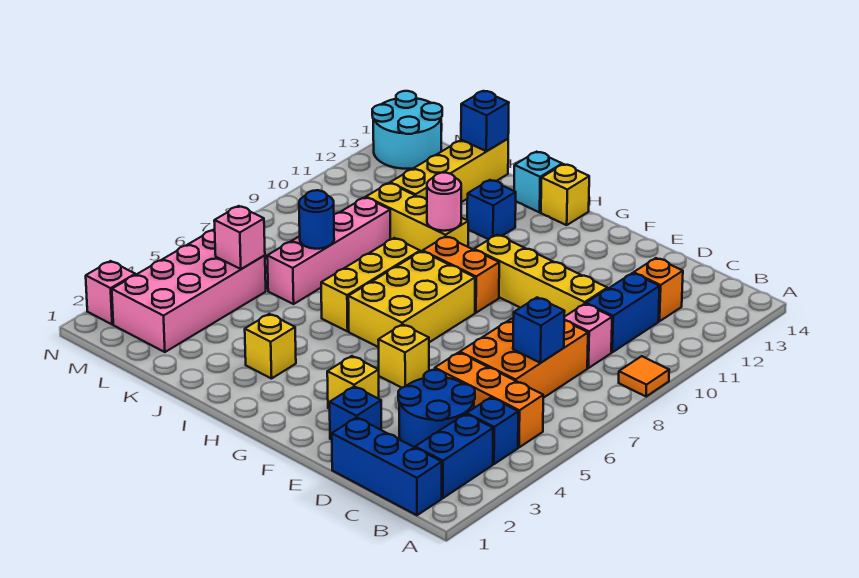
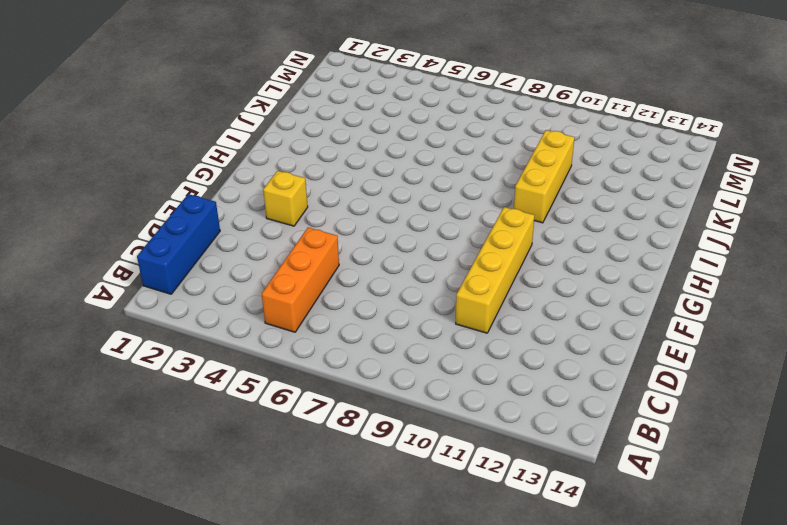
none -> orange 1x1 tile [619,356,669,397]
none -> blue 1x2 brick [415,414,493,498]
none -> blue 1x1 brick [467,397,518,464]
none -> blue 2x2 round brick [398,370,475,447]

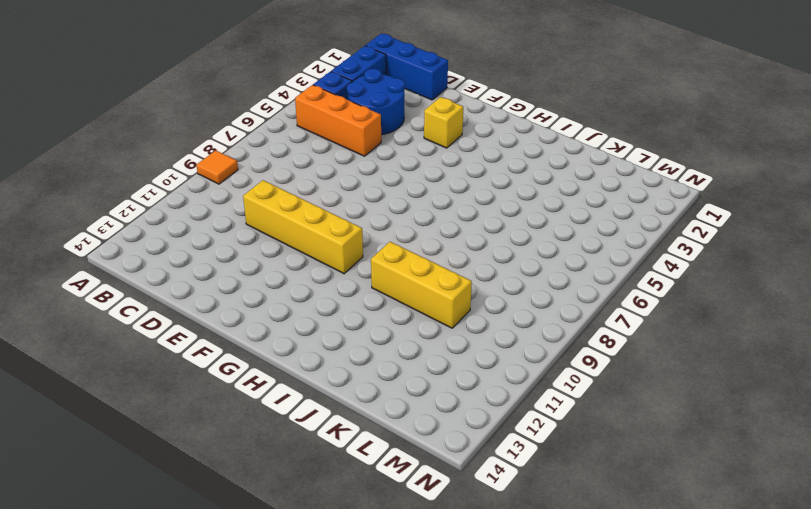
none -> orange 2x3 brick [460,317,588,398]
none -> pink 1x1 brick [564,304,612,368]
none -> blue 1x2 brick [586,273,660,352]
none -> orange 1x1 brick [634,258,683,321]

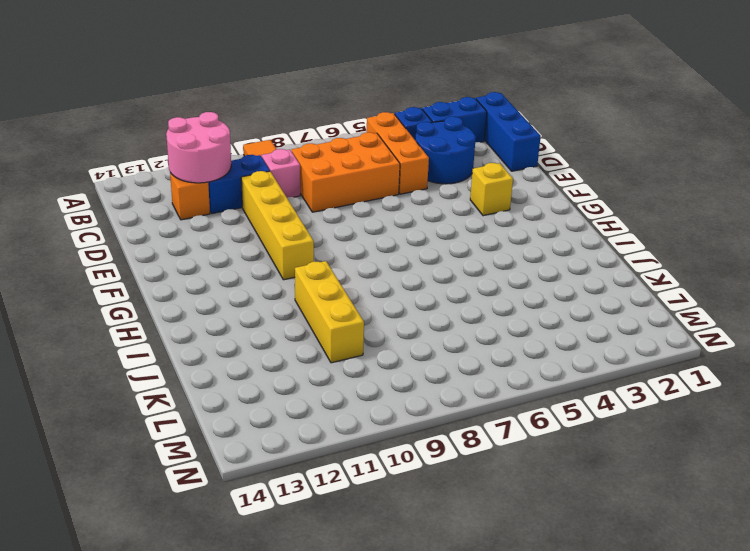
pink 2x2 round brick [166,112,231,183] -> none
none -> blue 1x1 brick [330,386,381,440]
none -> yellow 1x1 brick [378,324,429,388]
none -> yellow 2x3 brick [348,251,475,347]
none -> orange 1x2 brick [423,236,499,313]

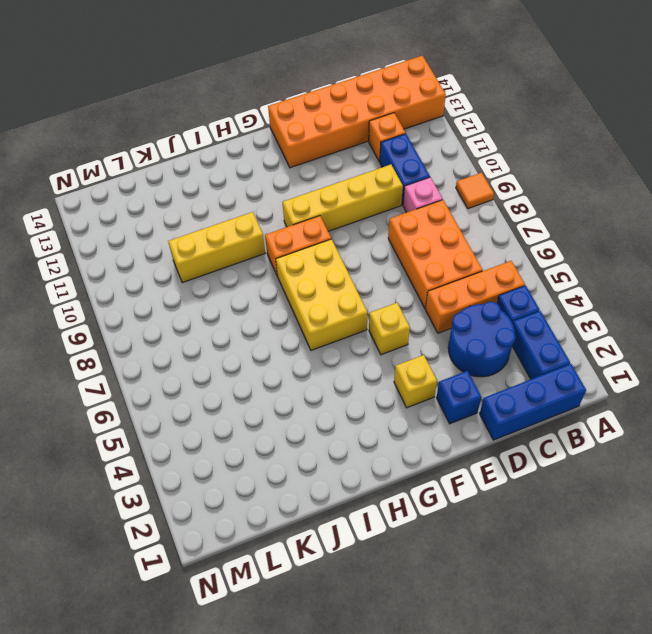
orange 2x6 brick [268,56,446,168] -> none
none -> yellow 1x1 brick [541,164,589,225]
none -> yellow 1x1 brick [245,314,296,379]
none -> yellow 1x3 brick [321,238,420,331]
none -> blue 1x1 brick [467,180,516,239]

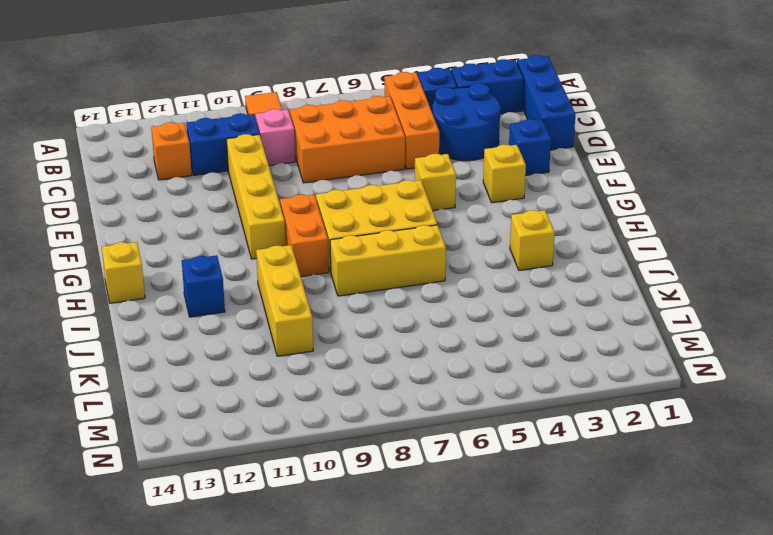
none -> cyan 1x1 brick [514,152,562,212]
none -> pink 1x4 brick [267,197,390,304]
none -> yellow 1x4 brick [390,139,508,202]
none -> pink 2x4 brick [112,230,266,352]

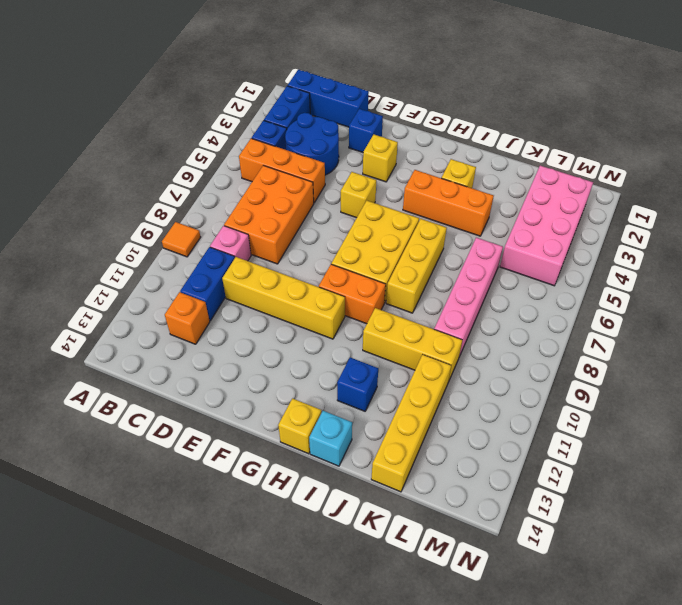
orange 1x3 brick [403,170,494,236] -> none
none -> cyan 2x2 round brick [372,91,442,169]
none -> pink 1x1 brick [86,261,135,324]
none -> blue 1x1 brick [513,297,565,363]
none -> pink 1x1 round brick [427,173,461,231]

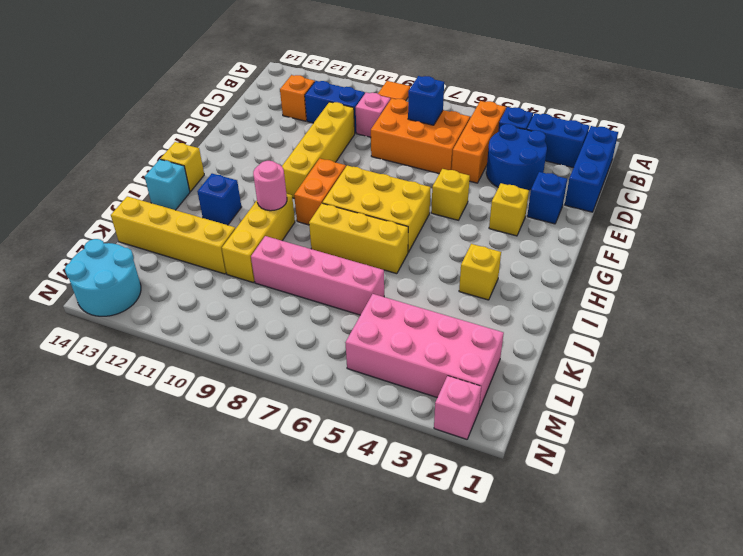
none -> blue 1x1 round brick [299,190,334,249]
none -> blue 1x1 brick [461,91,509,151]
none -> pink 1x1 brick [214,206,265,269]

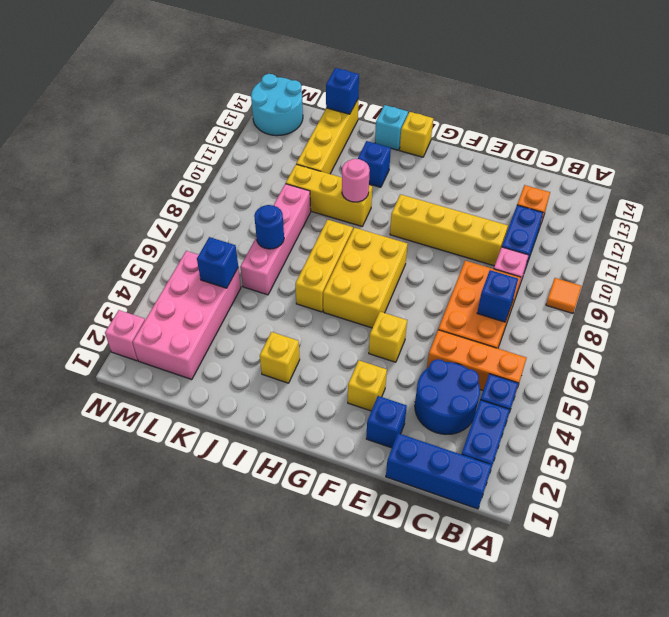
blue 1x1 brick [197,237,238,288] -> pink 1x1 brick [214,206,265,269]
none -> orange 1x2 brick [423,236,499,313]

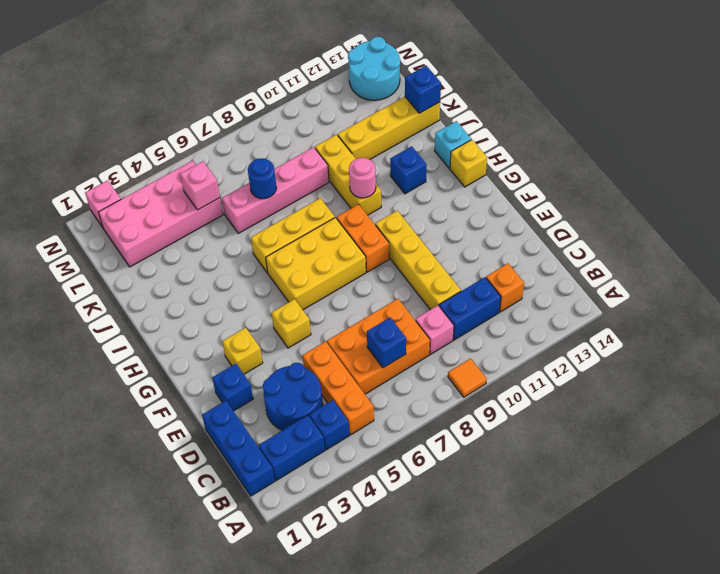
none -> yellow 1x1 brick [245,314,296,379]

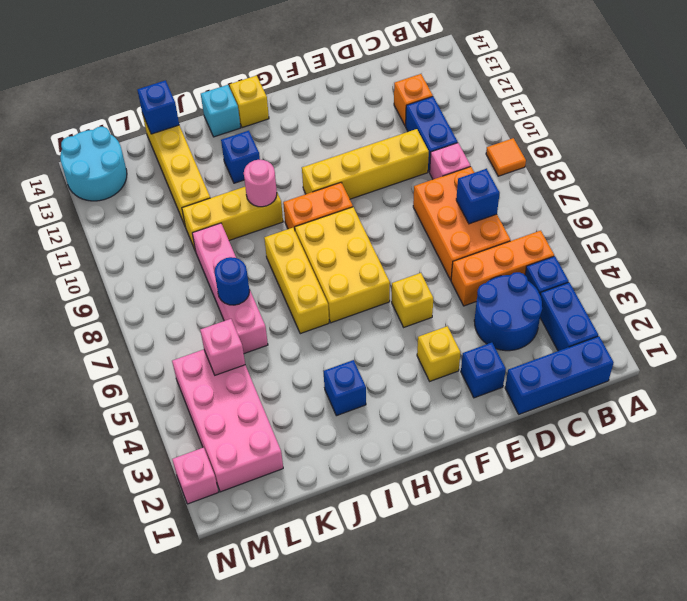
blue 1x1 brick [324,360,366,416] -> yellow 1x1 brick [245,314,296,379]

